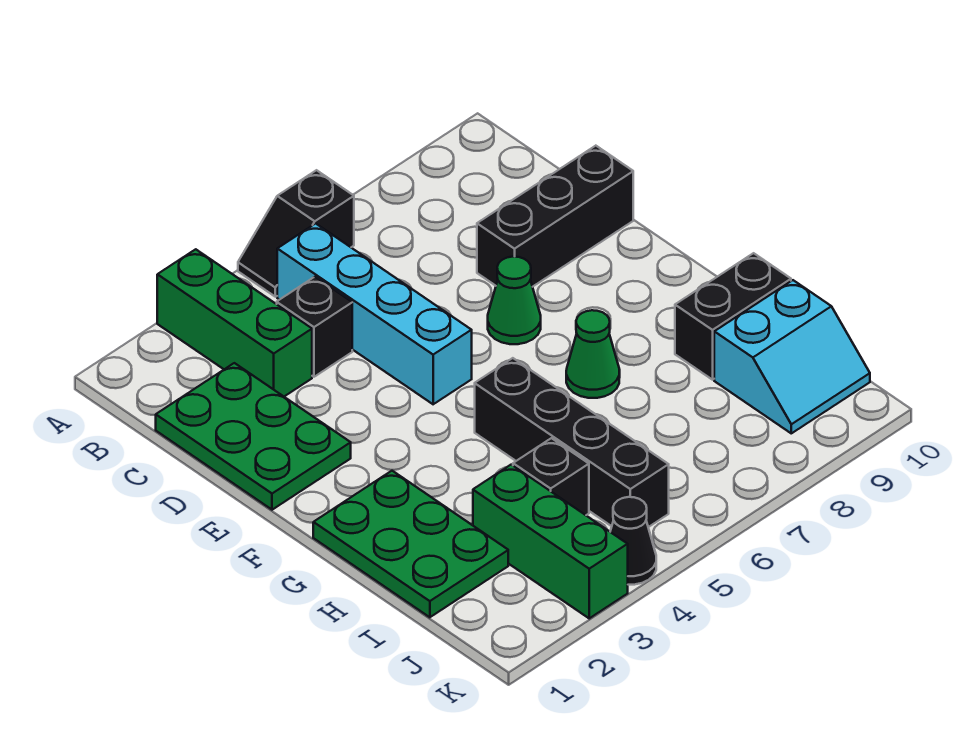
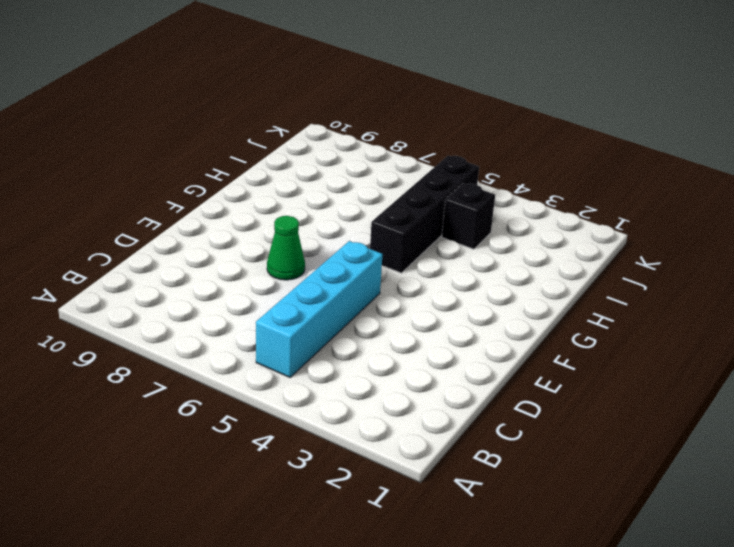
none -> green 1x3 brick [157,249,312,396]
none -> black 1x2 slope [238,170,354,297]
none -> green 2x3 plate [156,363,351,510]

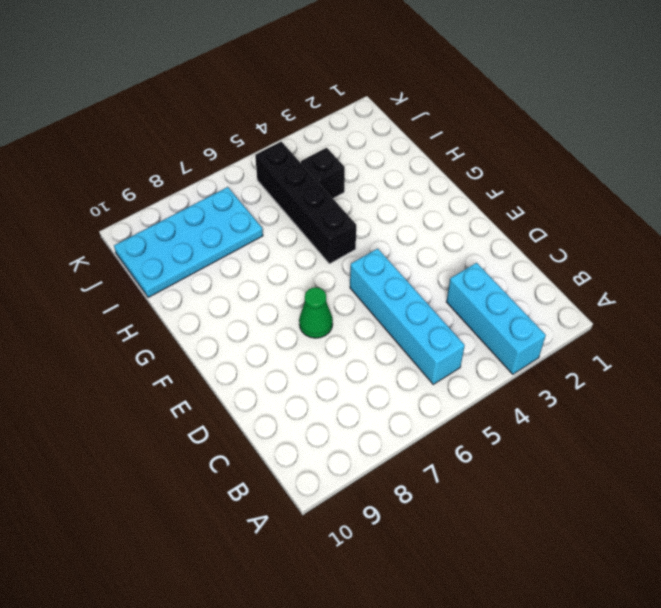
cyan 1x3 brick [447,263,546,374] -> green 1x3 brick [157,249,312,396]
cyan 2x4 plate [114,187,263,298] -> cyan 2x2 slope [714,280,870,433]
none -> black 1x2 slope [238,170,354,297]
none -> green 2x3 plate [156,363,351,510]
none -> black 1x1 brick [277,277,352,377]

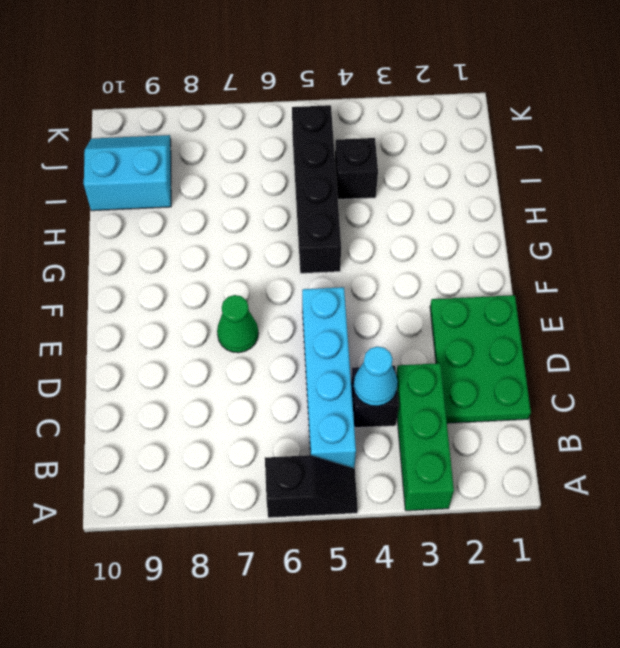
cyan 1x1 cone [354,346,398,406] -> none
none -> black 1x3 brick [477,146,633,287]
none -> green 2x3 plate [313,471,508,617]
none -> green 1x1 cone [566,310,620,398]

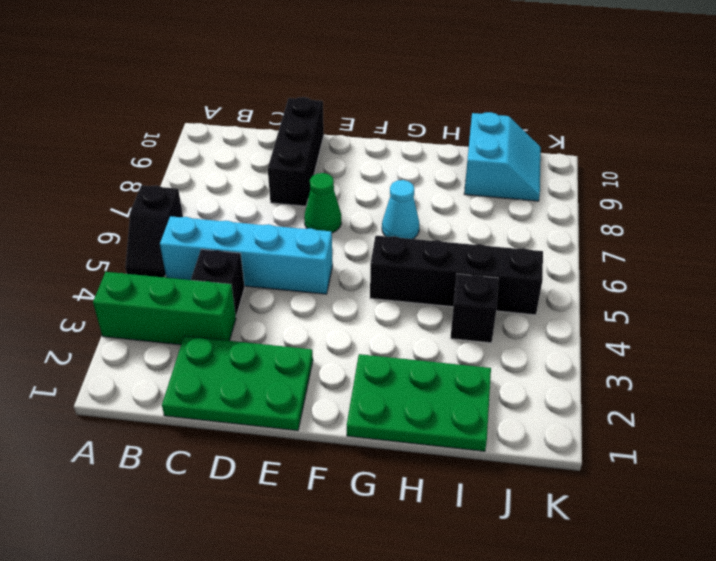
cyan 1x1 cone [382,180,419,239] -> green 1x1 cone [566,310,620,398]
none -> black 1x2 brick [675,253,791,380]
none -> green 1x3 brick [473,465,628,618]
none -> black 1x1 cone [610,497,656,585]

